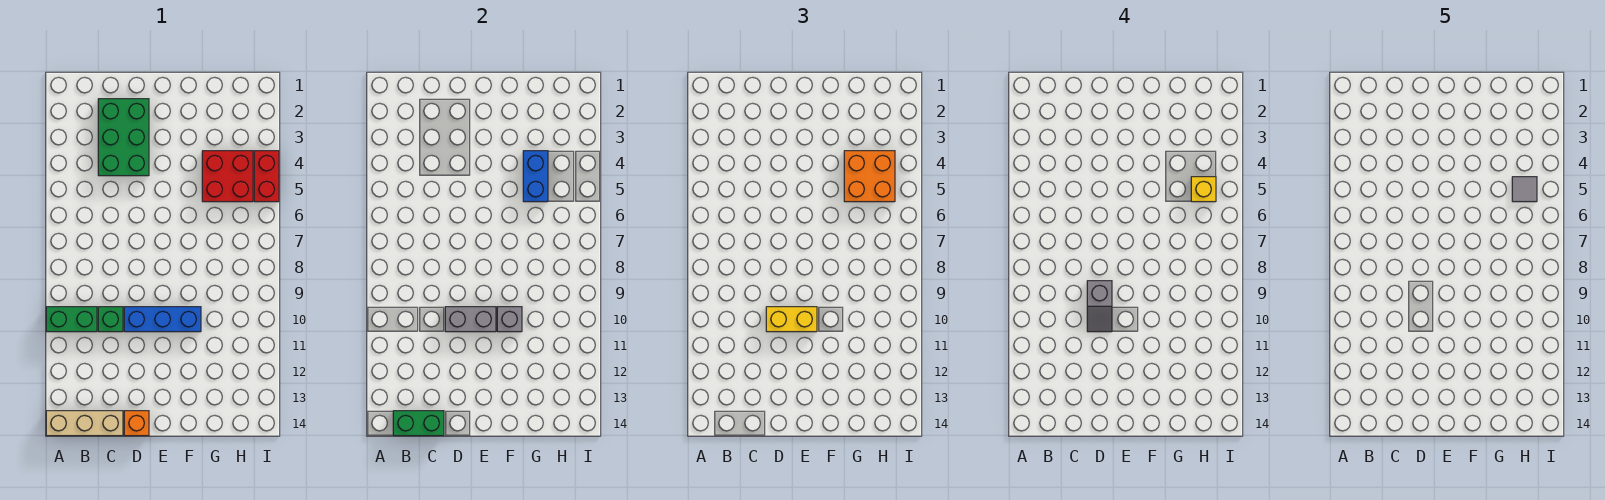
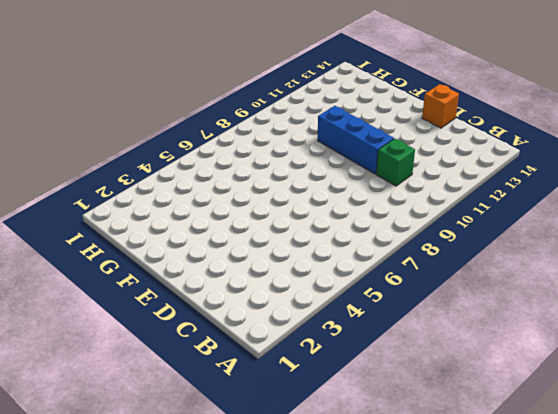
none -> green 1x2 brick [46,307,97,332]
none -> tan 1x3 brick [46,411,123,436]
none -> green 2x3 brick [98,99,149,176]

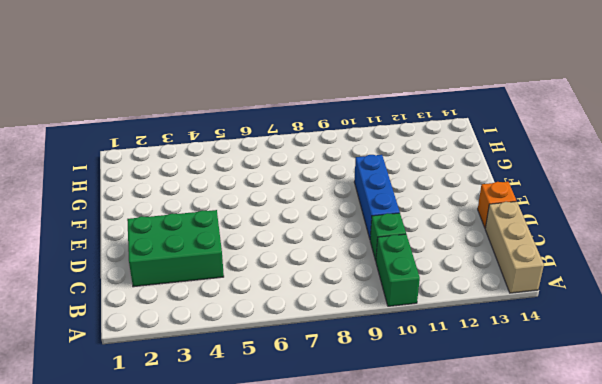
none -> red 2x2 brick [202,151,253,202]
none -> red 1x2 brick [254,151,279,202]
none -> green 1x2 brick [393,411,444,436]

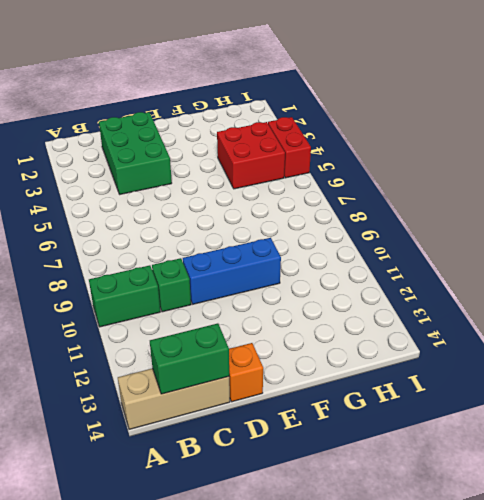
none -> grey 1x2 brick [445,307,496,332]
none -> grey 1x1 brick [497,307,522,332]
none -> blue 1x2 brick [523,151,548,202]

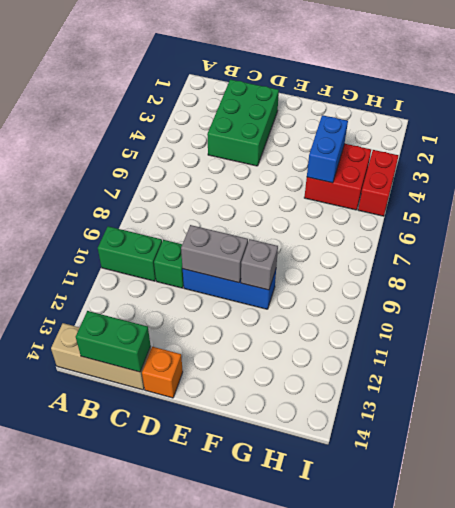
none -> yellow 1x2 brick [766,307,817,332]
none -> orange 2x2 brick [844,151,895,202]
none -> grey 1x2 slope [1087,281,1112,332]

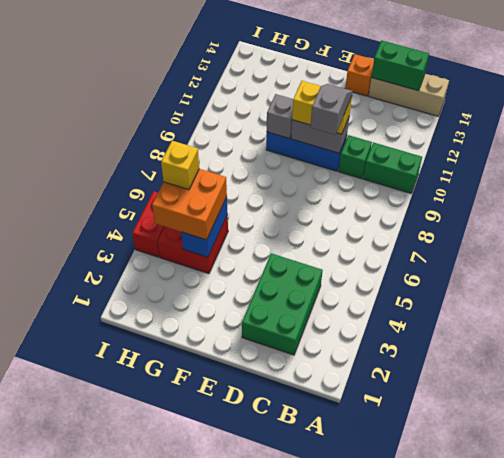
none -> grey 1x1 tile [1512,177,1537,202]

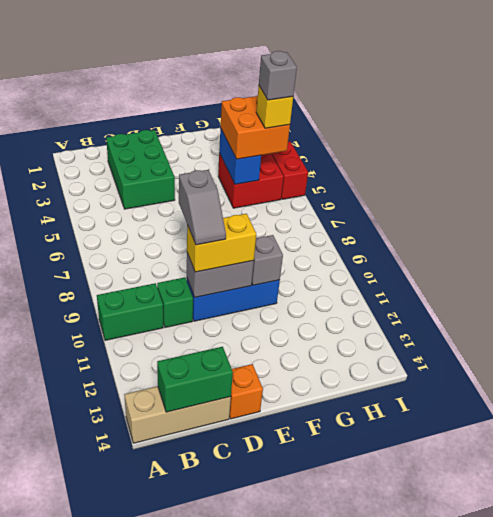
grey 1x1 brick [259,51,297,100] -> grey 1x1 tile [1512,177,1537,202]

